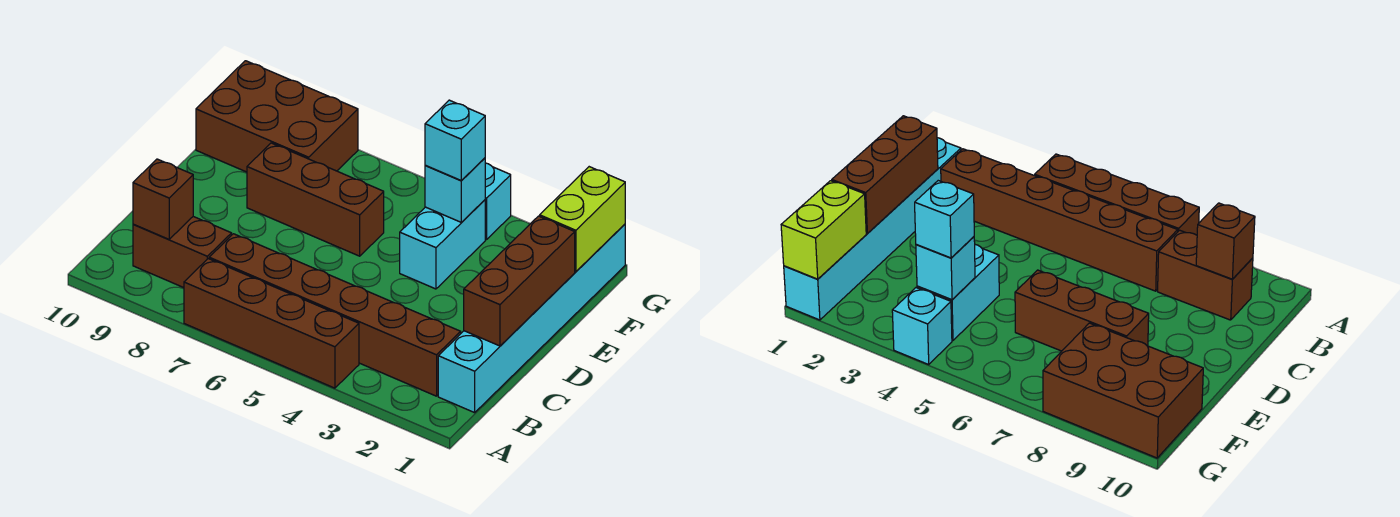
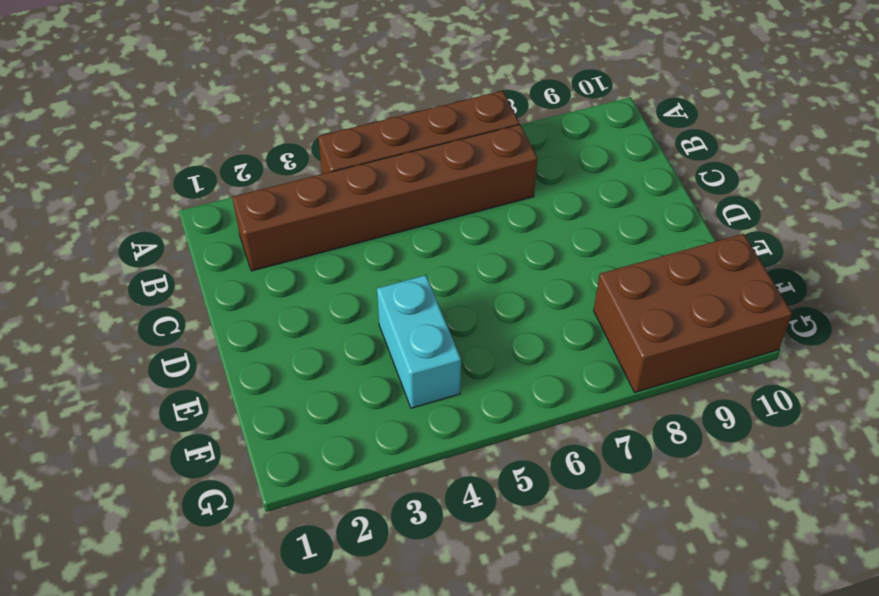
none -> cyan 1x6 brick [438,224,625,413]
none -> brown 1x2 brick [133,217,232,288]
none -> brown 1x3 brick [247,143,384,256]

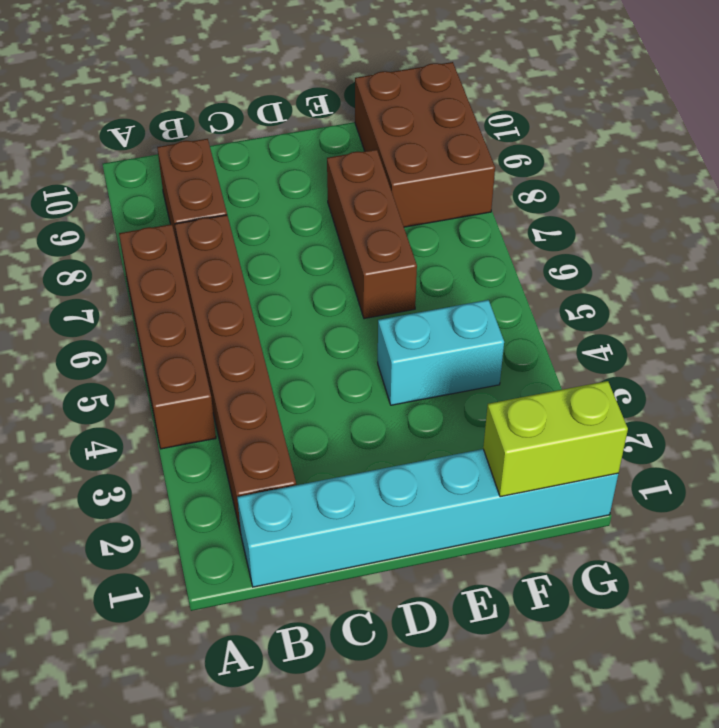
none -> cyan 1x1 brick [485,163,511,239]
none -> brown 1x1 brick [133,159,193,239]
none -> brown 1x3 brick [464,216,575,346]

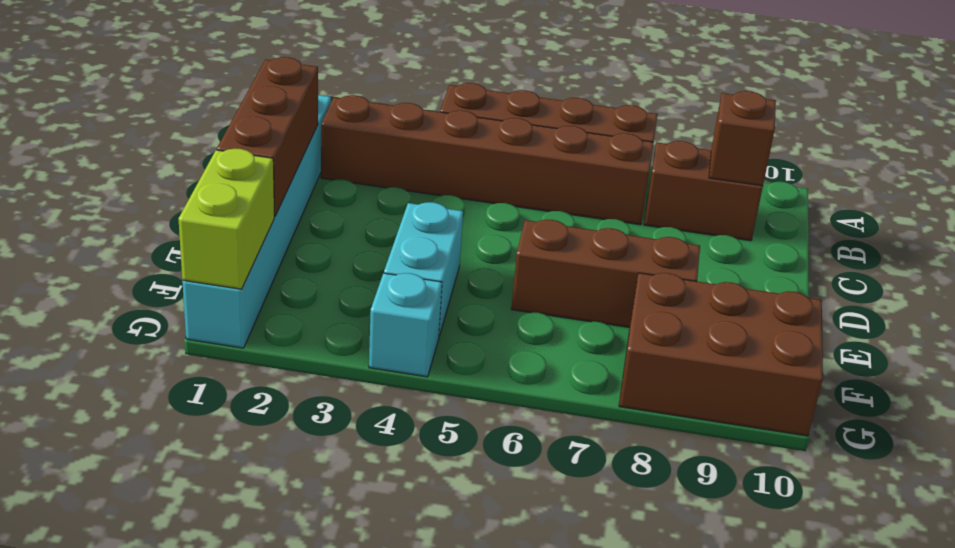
none -> cyan 1x1 brick [425,158,485,222]
none -> cyan 1x1 brick [425,100,485,181]

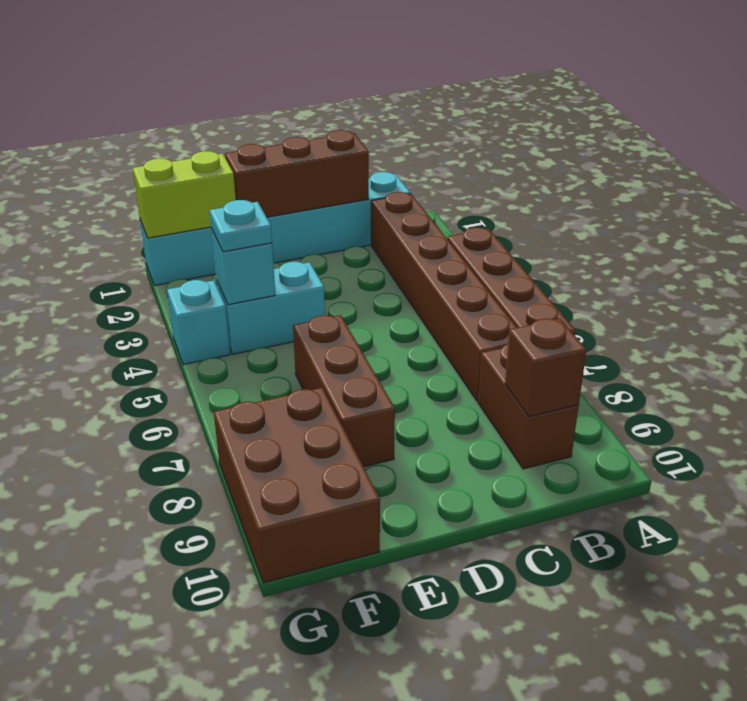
cyan 1x1 plate [210,200,272,252] -> cyan 1x1 brick [425,100,485,181]

